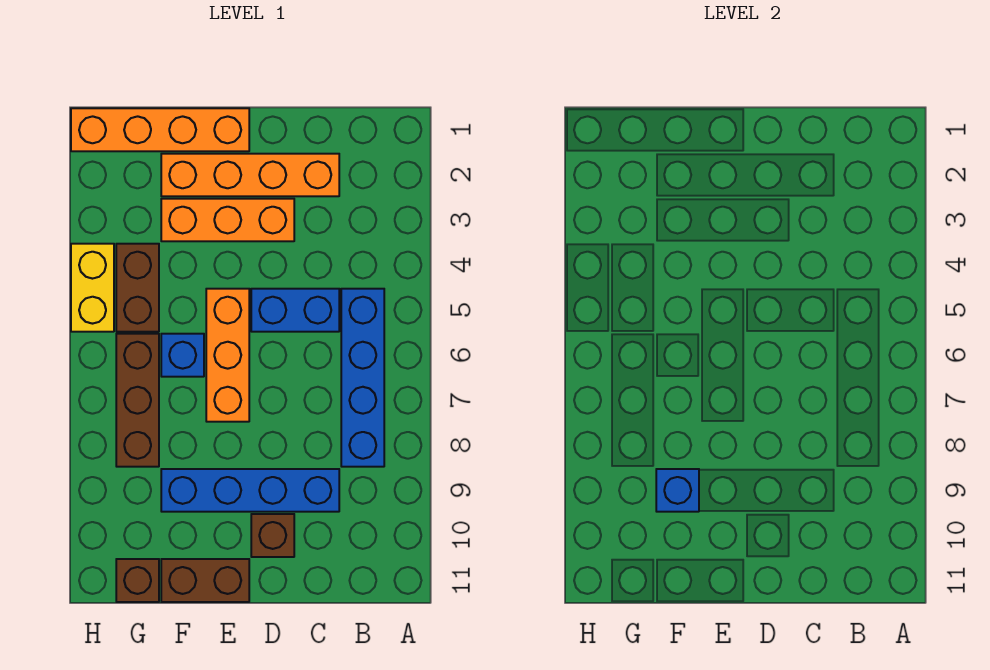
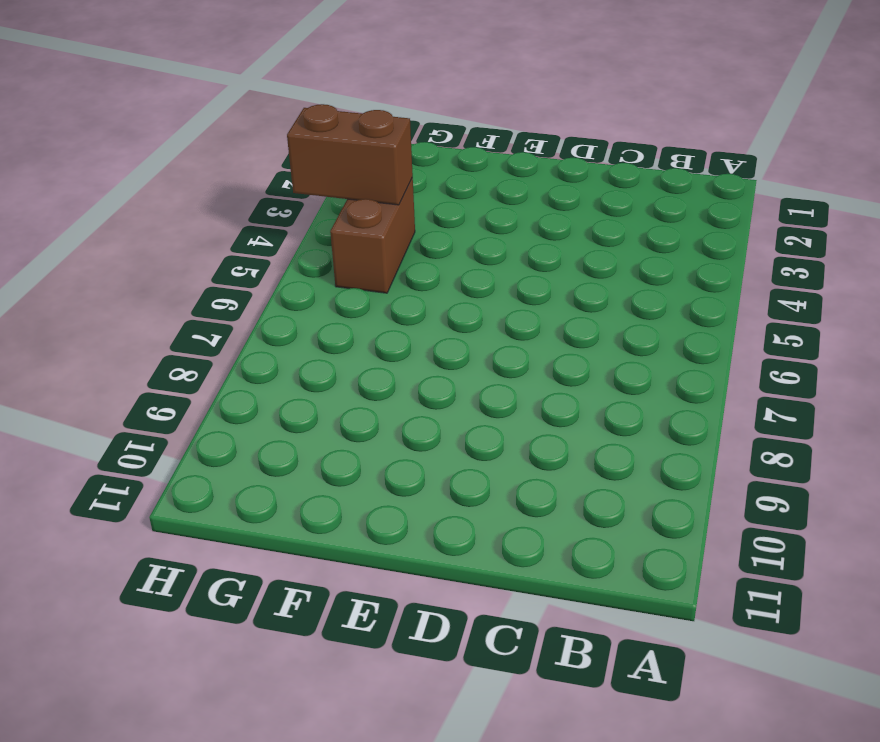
brown 1x2 brick [287,104,413,205] -> brown 1x2 brick moved to [161,559,249,602]
none -> blue 1x4 brick [341,289,384,467]
none -> orange 1x4 brick [161,154,339,196]
none -> blue 1x2 brick [251,289,339,332]

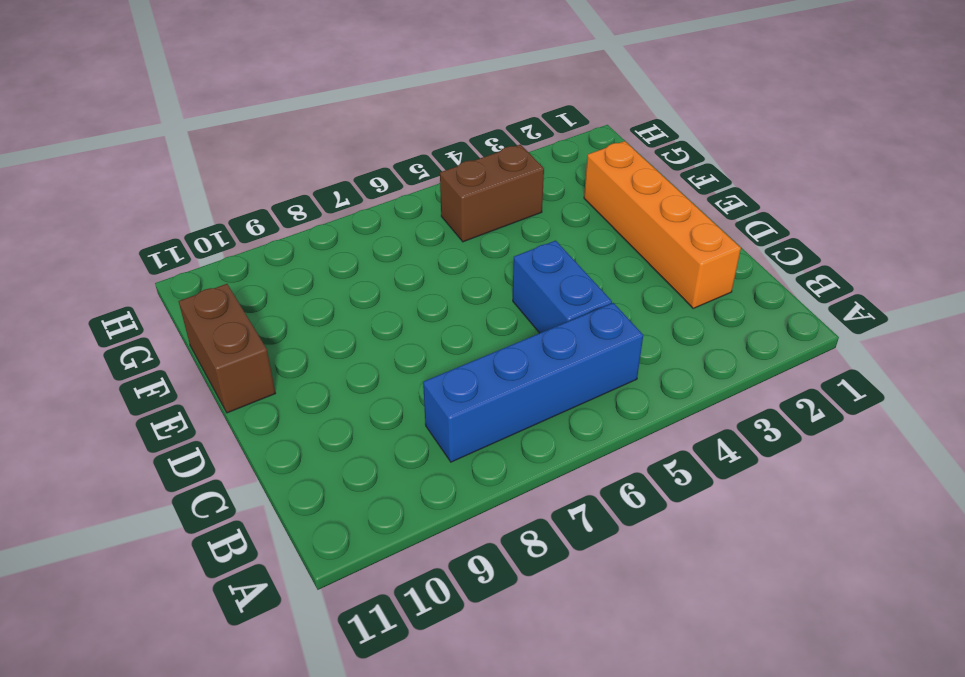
none -> blue 1x4 brick [161,469,339,512]
none -> orange 1x3 brick [161,199,294,241]
none -> brown 1x1 brick [251,514,294,557]

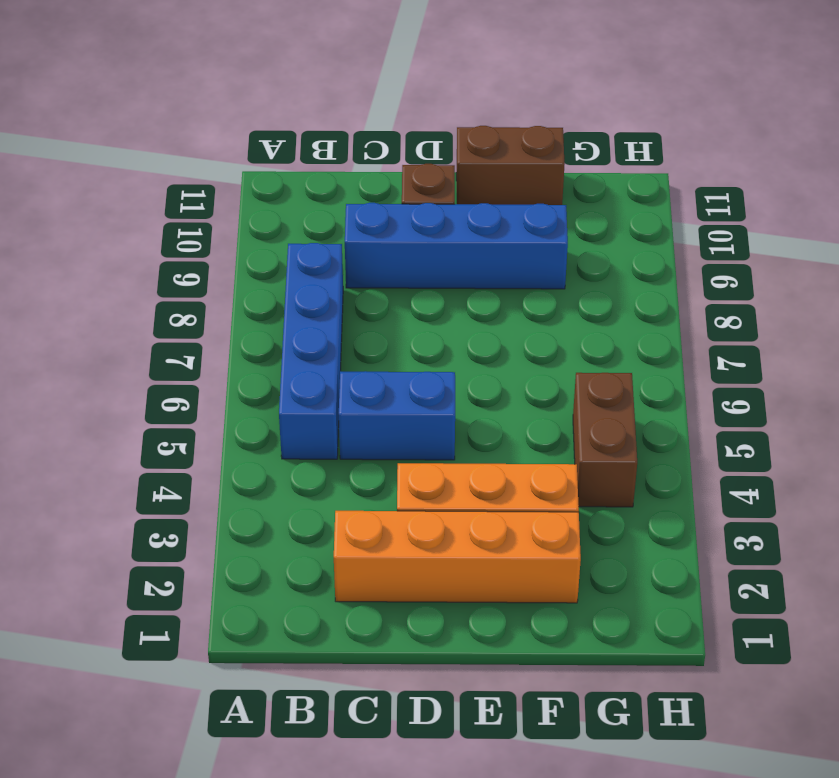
none -> orange 1x4 brick [71,108,249,151]
none -> orange 1x3 brick [206,289,249,422]
none -> blue 1x1 brick [161,334,204,377]

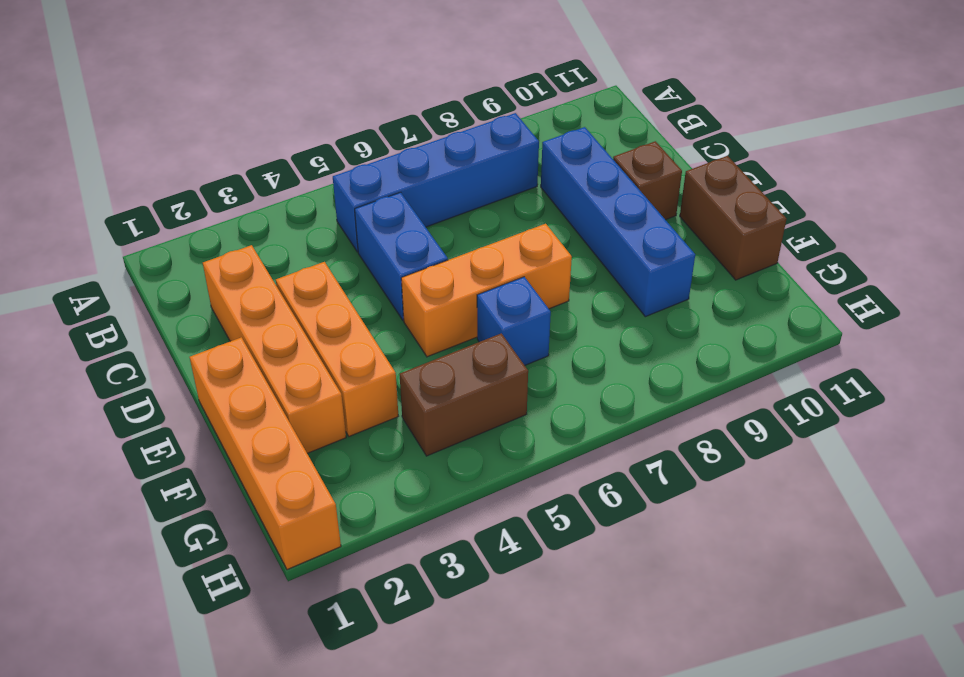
none -> brown 1x3 brick [116,334,159,467]
none -> brown 1x1 brick [116,559,159,602]
none -> yellow 1x2 brick [71,244,114,332]

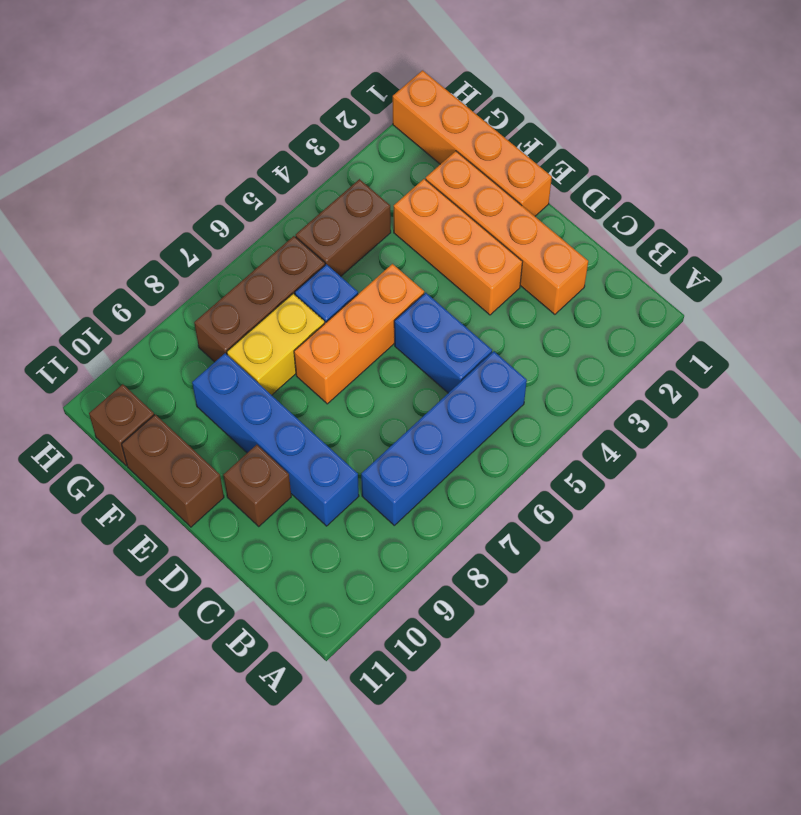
yellow 1x2 brick [227,294,325,395] -> yellow 1x2 brick moved to [71,244,114,332]
none -> blue 1x1 brick [656,469,699,512]

